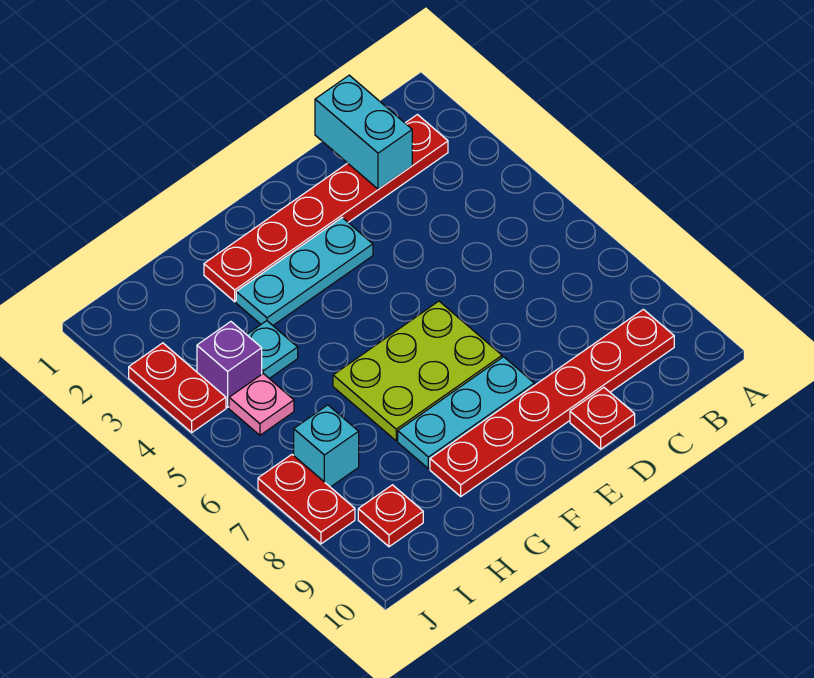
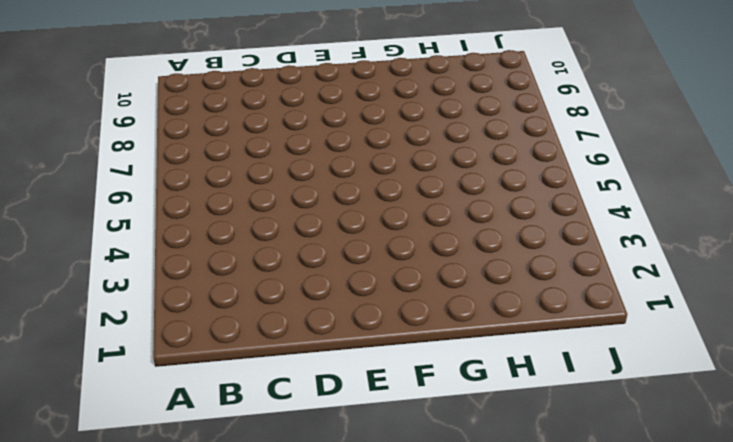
none -> red 1x6 plate [204,115,448,302]
none -> red 1x6 plate [430,309,674,496]
none -> red 1x1 plate [570,388,635,449]

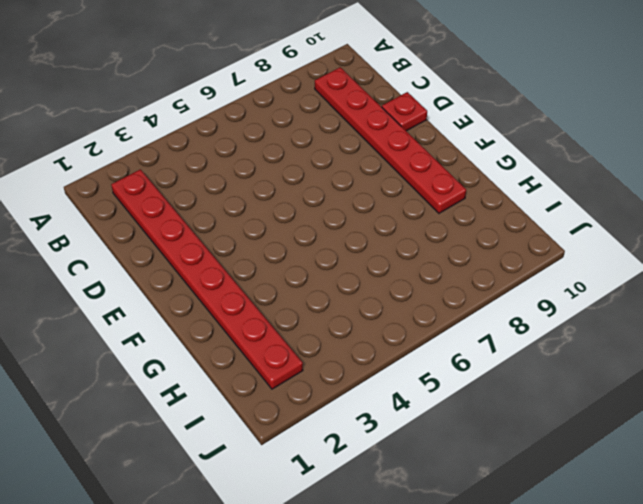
red 1x8 plate [111,169,303,389] -> red 1x6 plate [204,115,448,302]
none -> cyan 1x3 plate [236,218,373,325]
none -> lime 2x3 plate [333,301,502,441]
none -> cyan 1x3 plate [398,357,534,469]

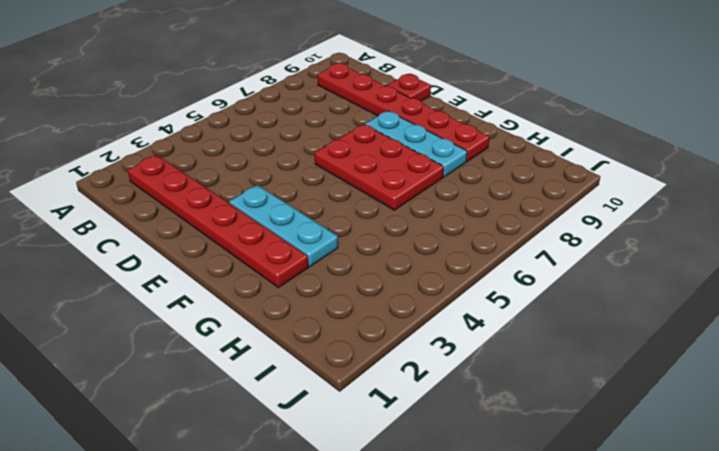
red 2x3 plate [315,124,444,210] -> lime 2x3 plate [333,301,502,441]
none -> cyan 1x1 plate [247,321,298,378]
none -> purple 1x1 brick [197,322,262,407]
none -> pink 1x1 plate [229,374,294,435]

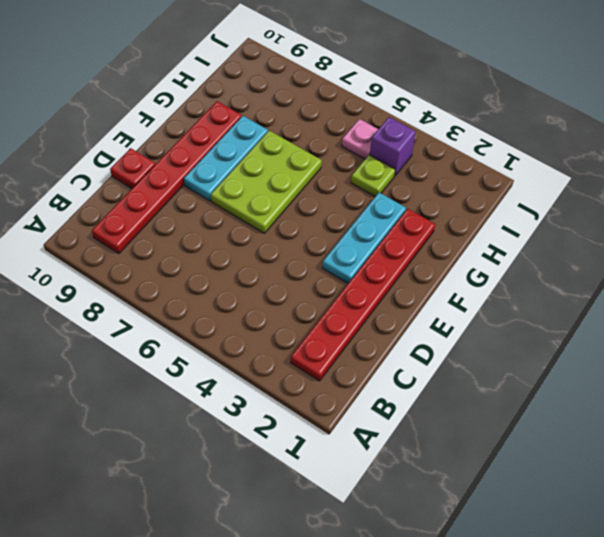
lime 1x1 plate [351,155,395,196] -> cyan 1x1 plate [247,321,298,378]
none -> cyan 1x1 brick [294,405,359,487]
none -> red 1x1 plate [358,485,423,547]
none -> red 1x2 plate [129,343,226,432]

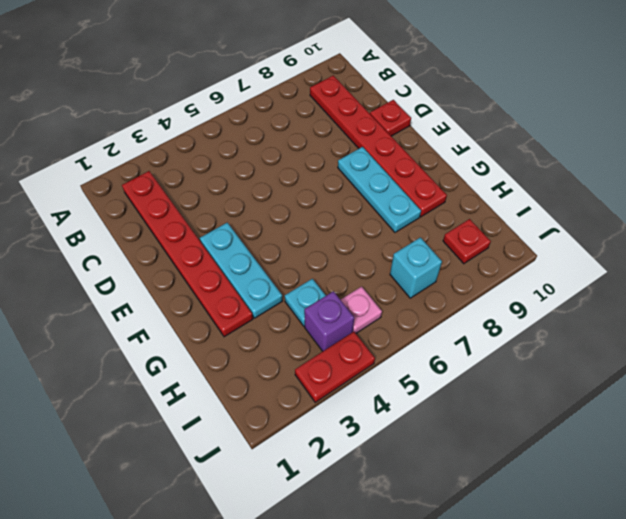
none -> lime 2x3 plate [333,301,502,441]
none -> red 1x2 plate [258,455,355,544]
none -> cyan 1x2 brick [315,75,412,189]

